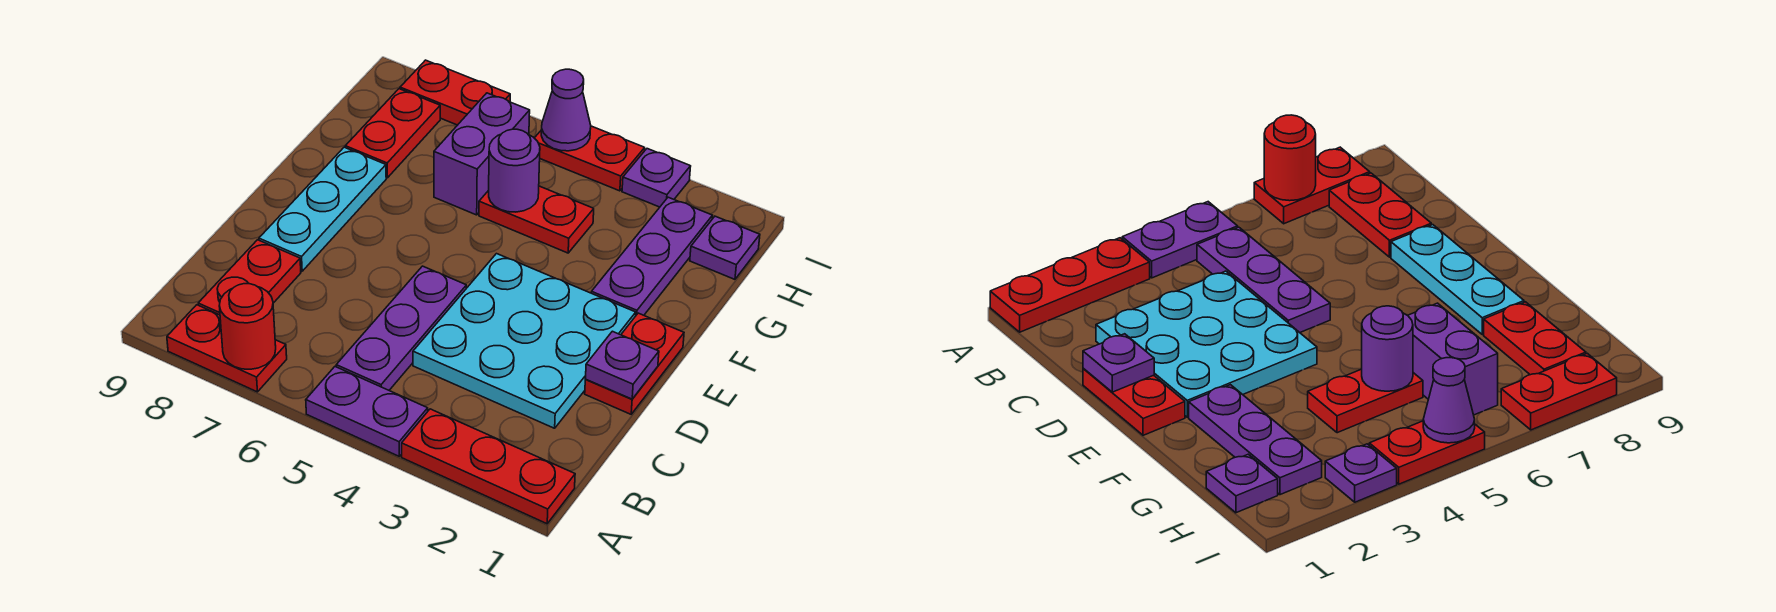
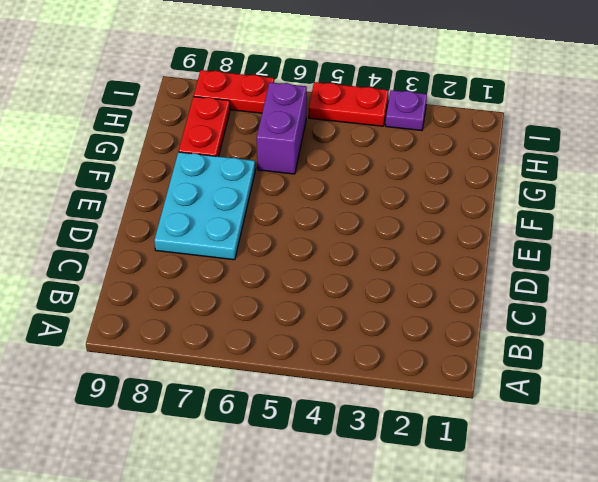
cyan 2x3 plate [154,152,255,260] -> cyan 1x3 plate [259,147,386,271]
none -> red 1x3 plate [402,409,575,524]
none -> purple 1x2 plate [306,367,428,456]
none -> red 1x2 plate [167,305,287,392]

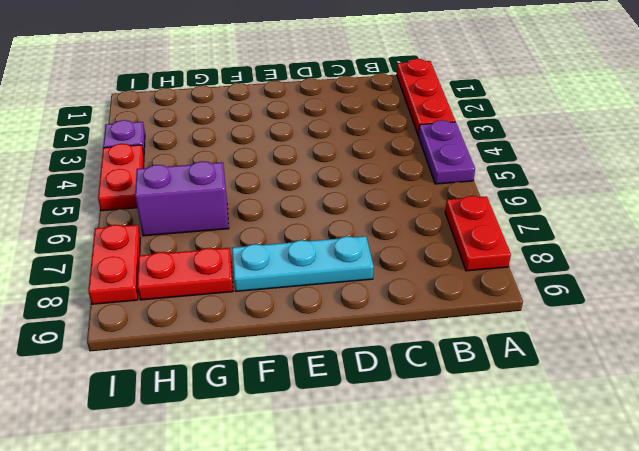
none -> purple 1x3 plate [336,266,466,390]
none -> red 1x2 plate [198,240,301,315]
none -> cyan 3x3 plate [413,254,636,428]

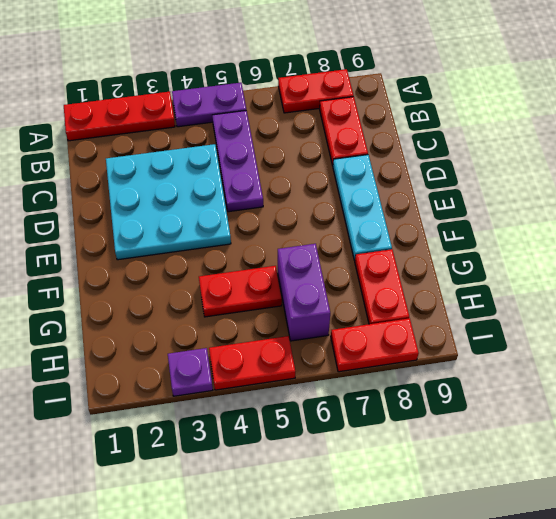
none -> red 1x2 plate [585,313,684,414]
none -> purple 1x3 plate [591,197,712,315]
none -> purple 1x1 plate [690,216,760,279]

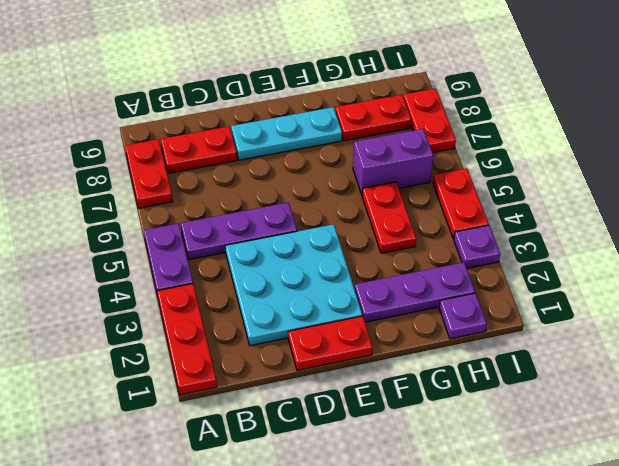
none -> red 1x1 round brick [219,284,276,369]
none -> purple 1x1 plate [585,331,659,399]
none -> purple 1x1 round brick [489,129,540,212]

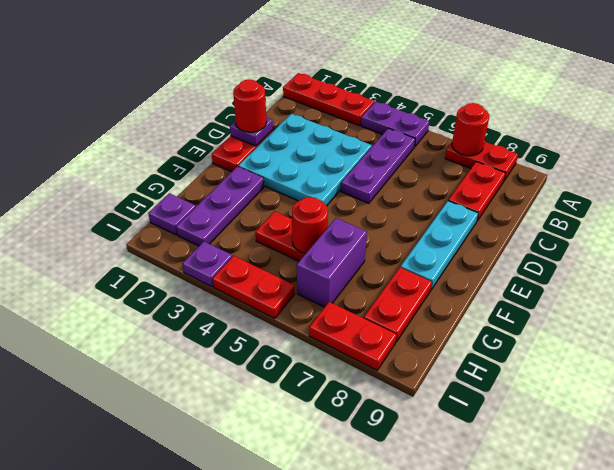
red 1x1 round brick [233,80,267,132] -> none
red 1x1 round brick [292,197,328,254] -> purple 1x1 round brick [489,129,540,212]
none -> purple 1x1 cone [541,69,591,151]

